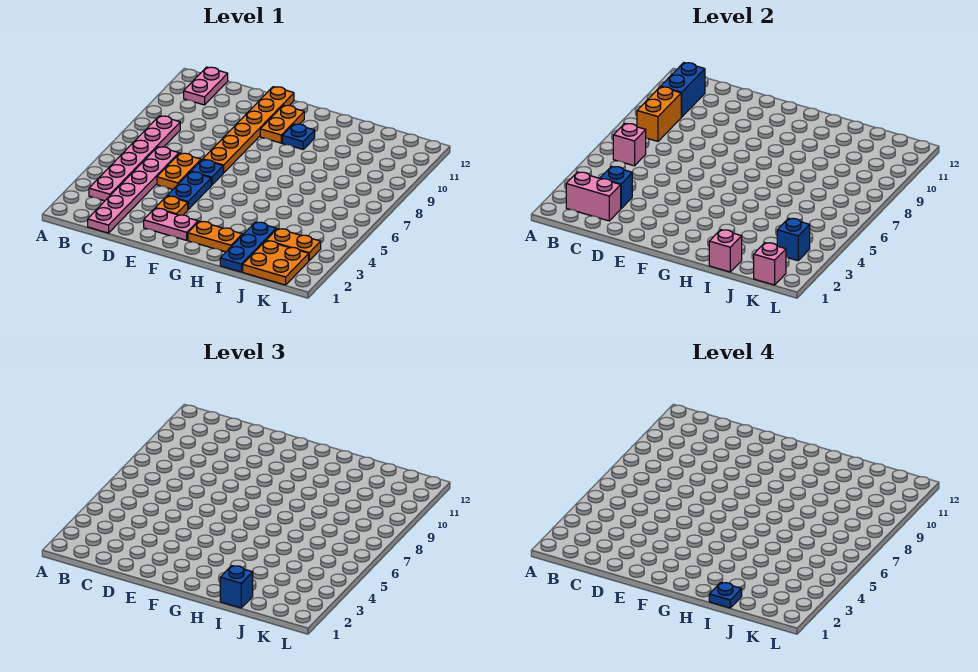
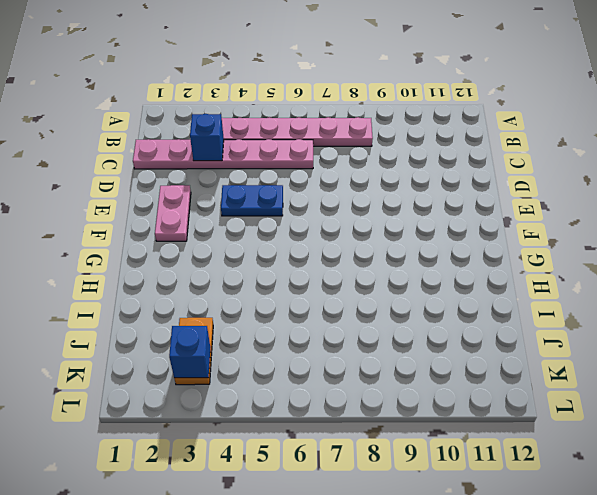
none -> pink 1x2 plate [184,67,228,105]
none -> orange 1x2 plate [157,153,201,189]
none -> orange 1x1 plate [156,196,188,215]

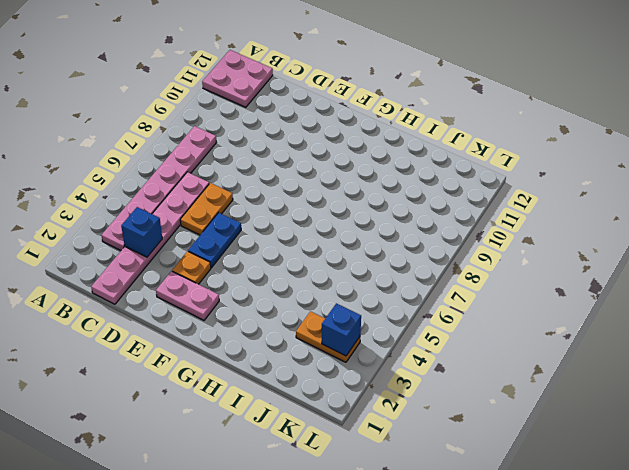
pink 2x2 plate [202,50,273,107] -> pink 1x2 plate [184,67,228,105]
none -> blue 1x1 plate [191,160,223,185]
none -> orange 1x6 plate [203,87,294,173]
none -> orange 1x2 plate [260,105,304,143]

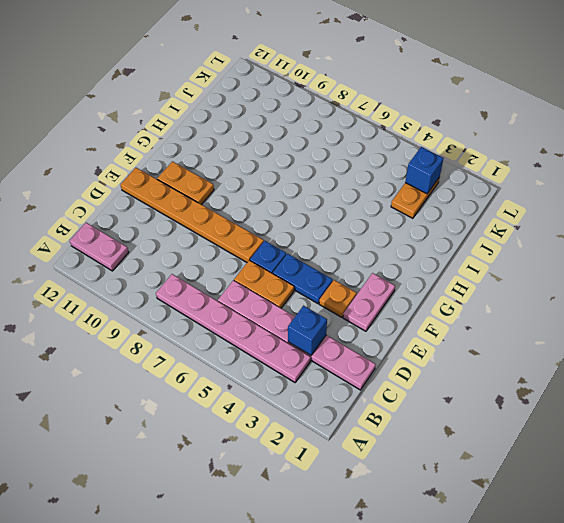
none -> orange 1x2 plate [188,221,242,252]
none -> blue 1x1 plate [282,124,315,149]
none -> blue 1x3 plate [220,222,276,272]

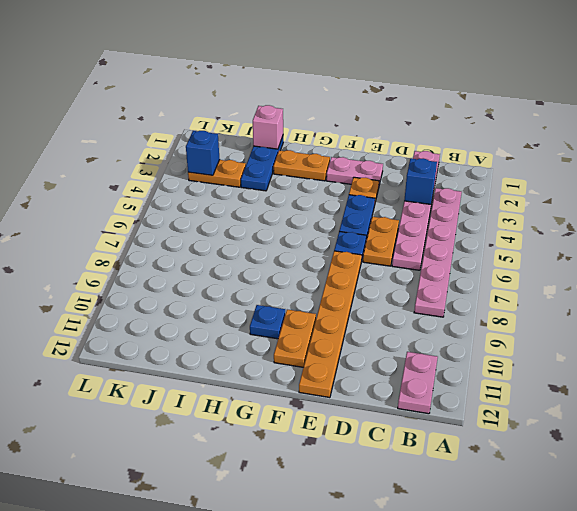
none -> orange 2x2 plate [243,241,309,285]
none -> pink 1x2 brick [566,172,621,221]
none -> pink 1x1 brick [613,123,646,166]

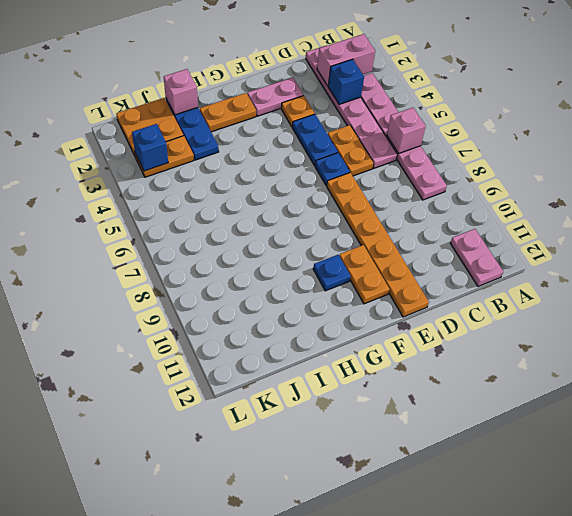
none -> orange 1x2 brick [637,87,681,141]
none -> blue 1x2 brick [661,63,705,117]
none -> pink 1x1 brick [754,243,786,285]

